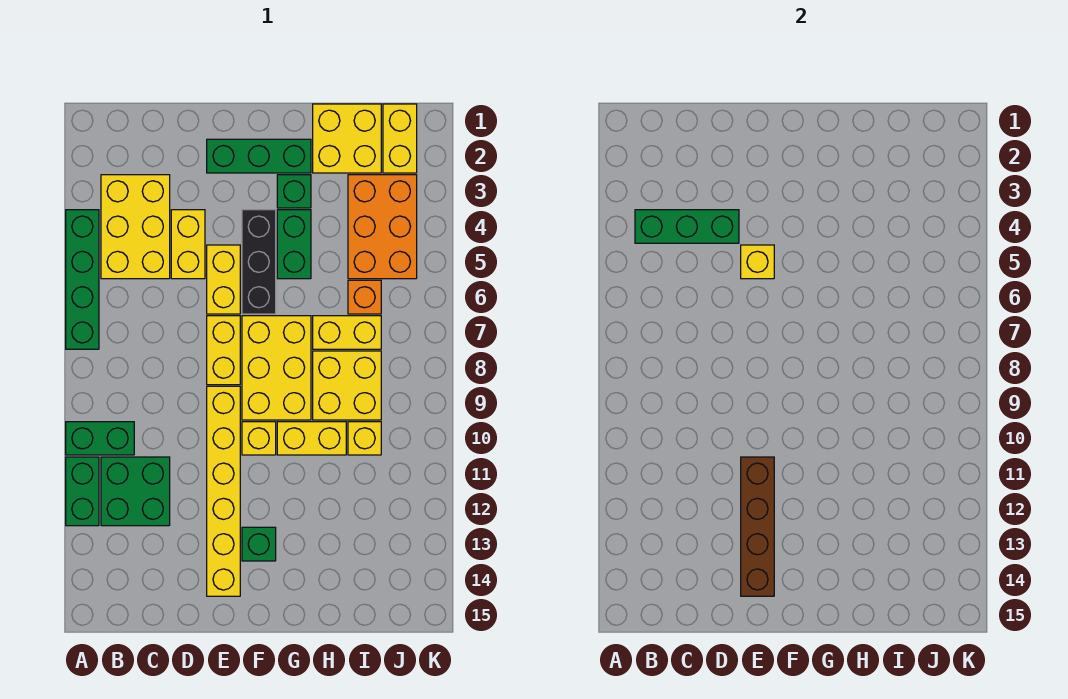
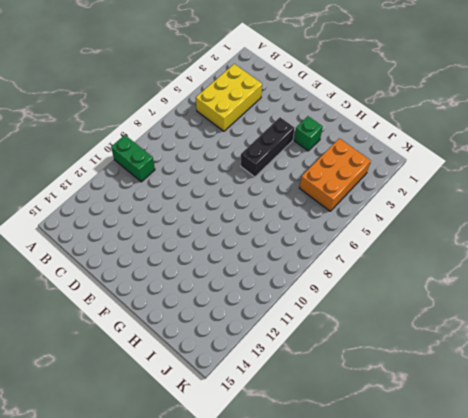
none -> green 1x4 brick [66,210,99,349]
none -> green 1x2 brick [66,457,99,526]
none -> green 2x2 brick [101,457,170,526]

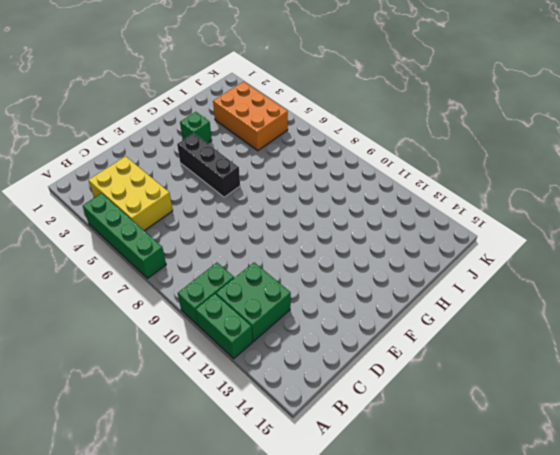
none -> yellow 1x2 brick [171,210,205,279]
none -> green 1x3 brick [207,139,311,173]
none -> yellow 1x2 brick [207,245,240,314]

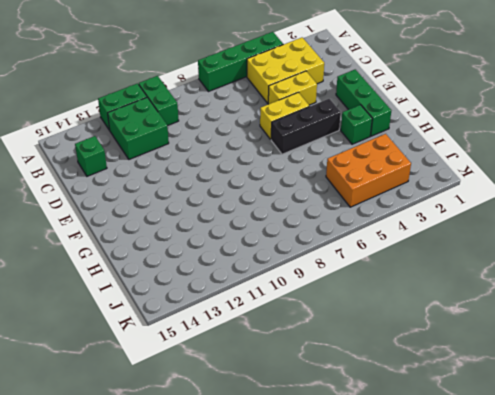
green 1x1 brick [75,136,107,176] -> green 1x1 brick moved to [242,527,276,561]
none -> yellow 1x2 brick [207,316,240,385]
none -> yellow 1x6 brick [207,386,240,596]
none -> yellow 2x3 brick [242,316,311,420]

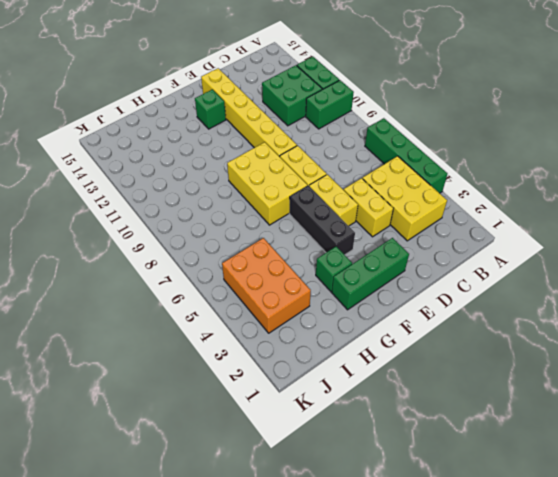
none -> yellow 1x1 brick [242,422,276,455]
none -> green 1x2 brick [277,210,311,279]
none -> yellow 1x2 brick [277,422,346,455]

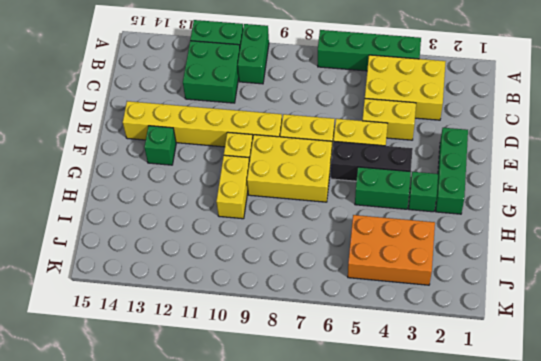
none -> yellow 2x2 brick [313,104,381,173]
none -> yellow 1x2 brick [313,316,381,349]
none -> yellow 2x2 brick [313,351,381,420]

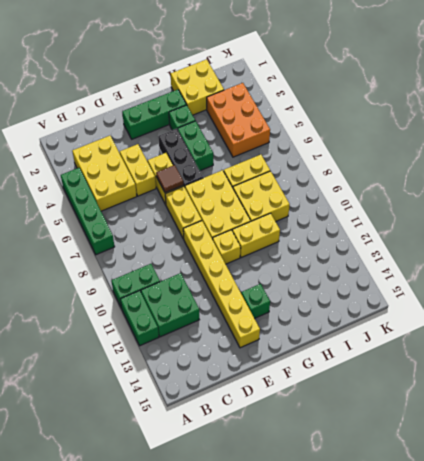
brown 1x1 tile [156,165,183,192] -> none
none -> orange 1x1 brick [348,280,381,314]
none -> yellow 1x1 brick [348,422,381,455]
none -> yellow 1x2 brick [383,104,417,173]

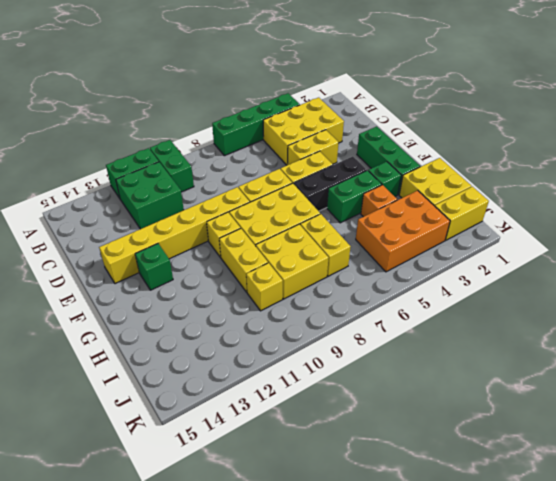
orange 1x1 brick [361,185,397,217] -> orange 1x1 brick moved to [348,280,381,314]
none -> green 1x3 brick [635,210,739,243]
none -> yellow 1x1 brick [741,245,774,279]
none -> brown 1x4 brick [741,457,774,596]

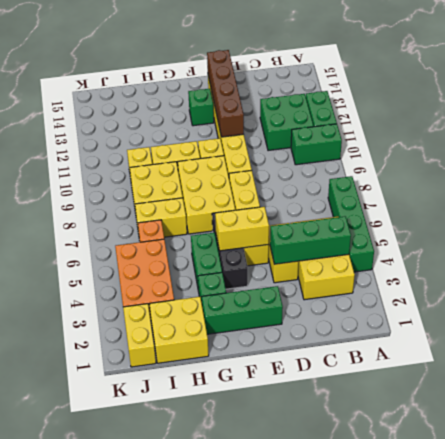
yellow 1x2 brick [215,207,269,251] -> yellow 1x1 brick [741,245,774,279]

